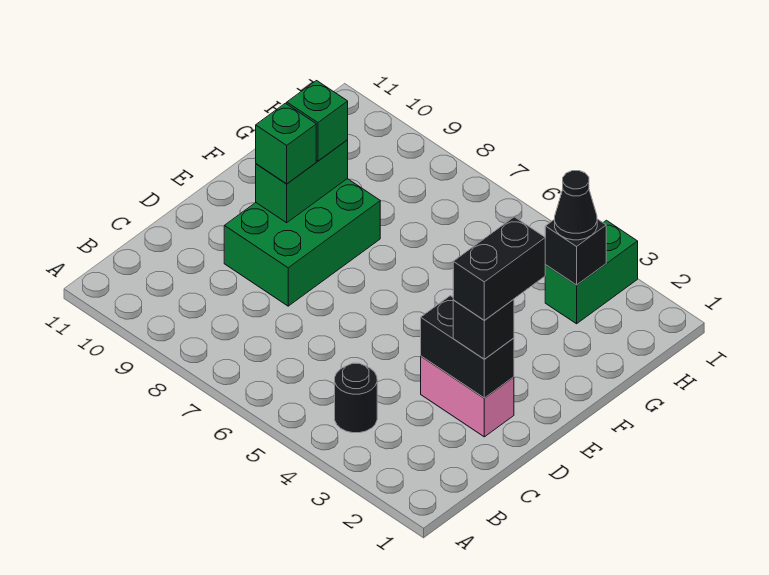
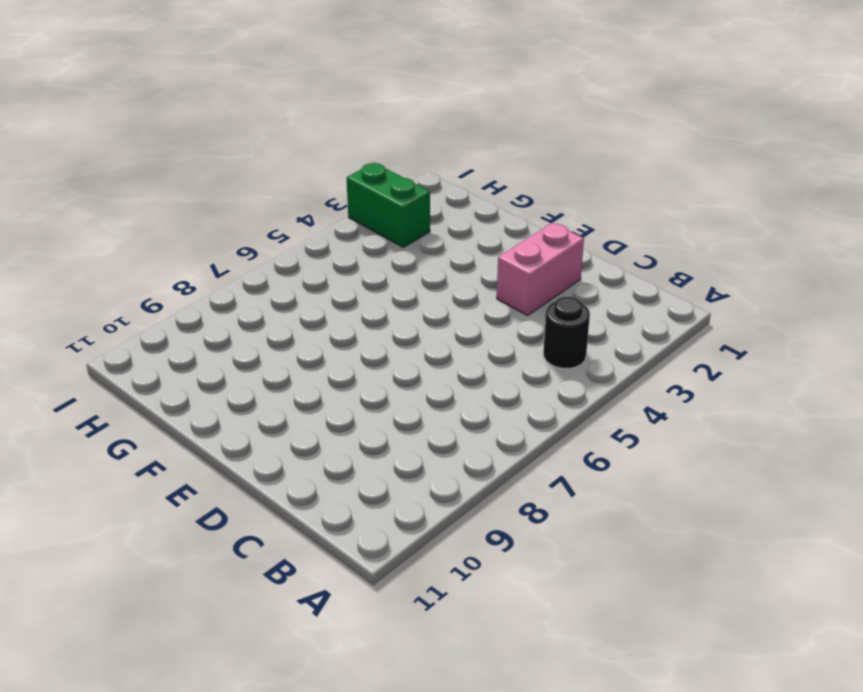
none -> green 2x3 brick [224,179,380,306]
none -> black 1x2 brick [421,296,514,398]
none -> green 1x2 brick [256,140,348,223]

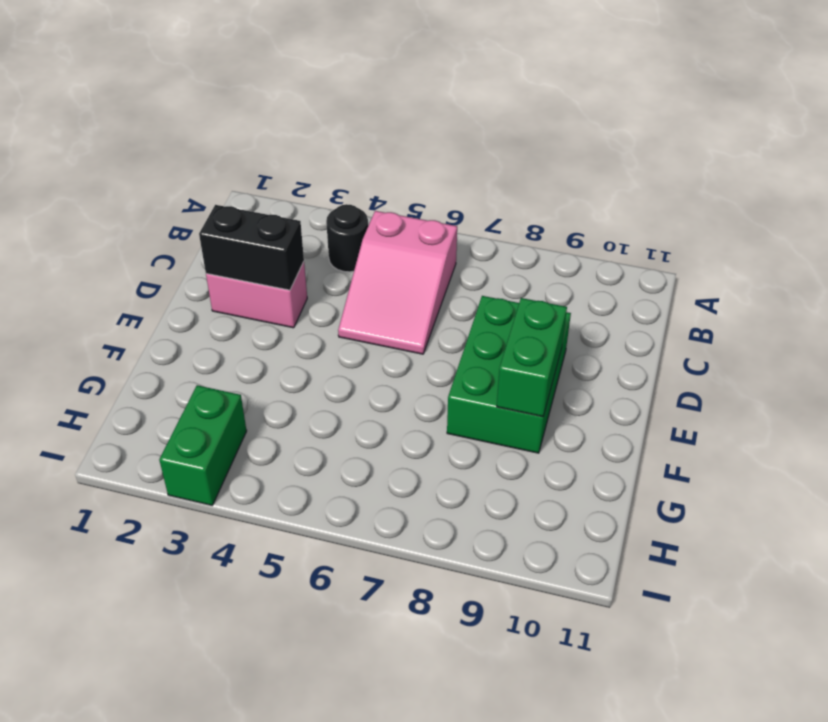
pink 2x3 slope [338,211,457,354] -> none
none -> black 1x1 brick [545,219,606,285]
none -> black 1x1 brick [453,299,514,359]
none -> green 1x1 brick [256,103,316,184]

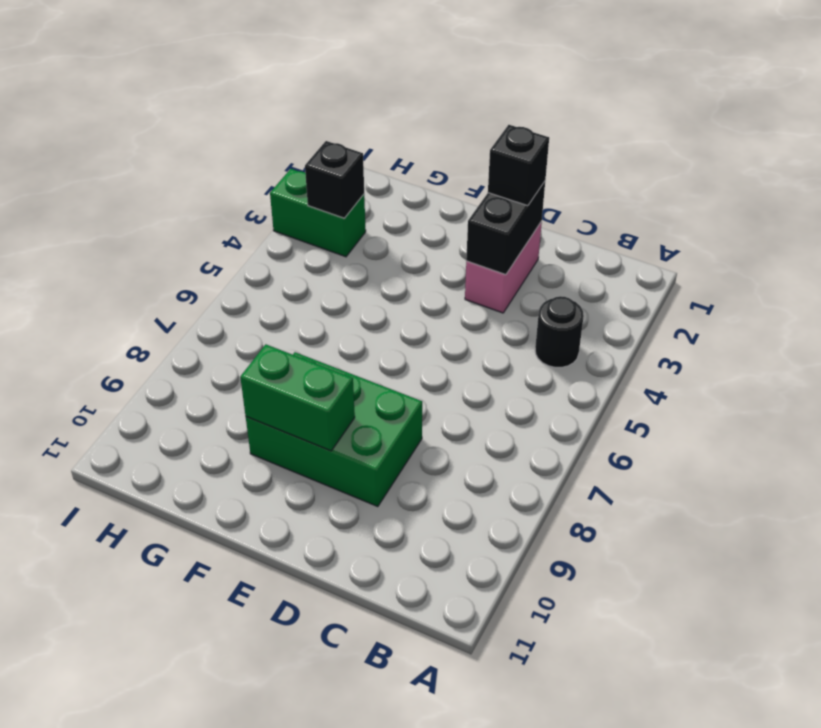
none -> green 1x1 brick [256,103,316,184]
none -> green 1x1 brick [287,81,348,161]
none -> black 1x1 cone [555,171,597,240]

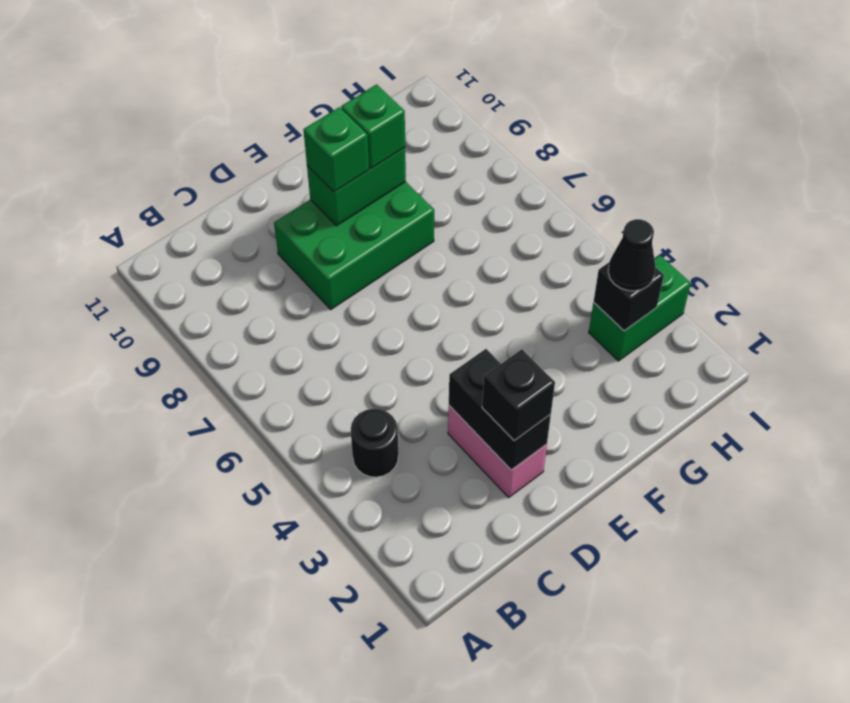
none -> black 1x2 brick [453,217,545,320]

